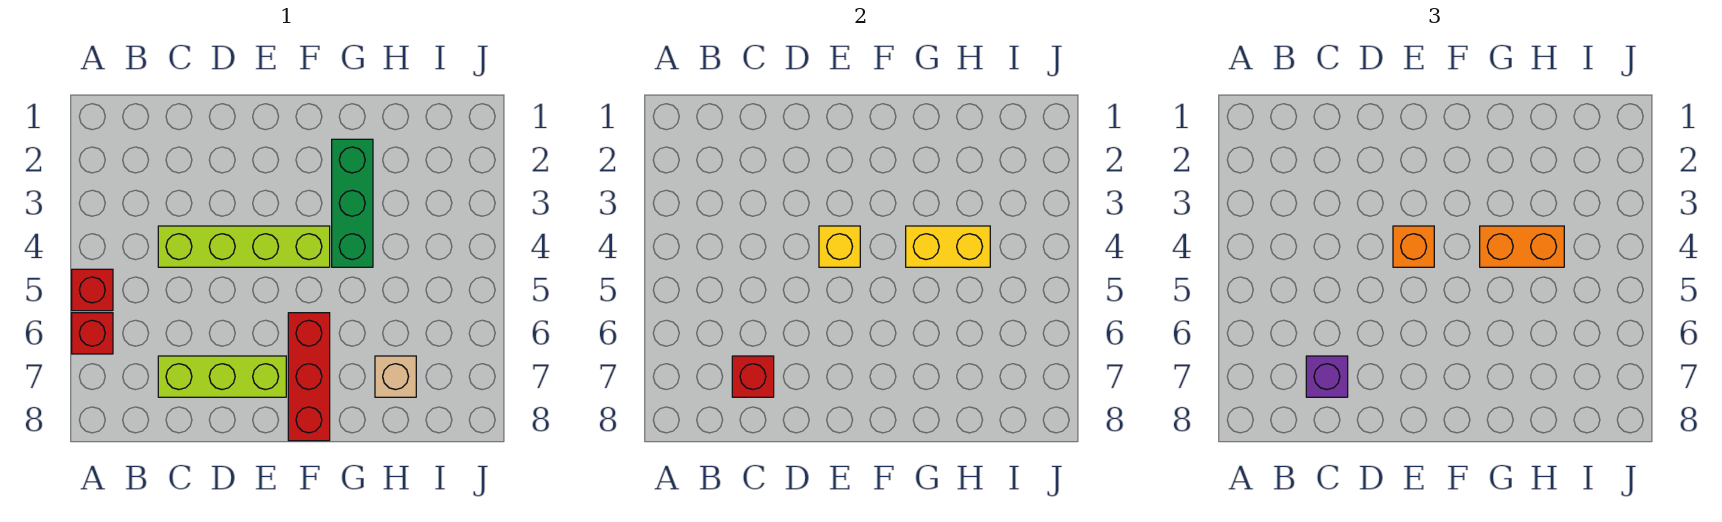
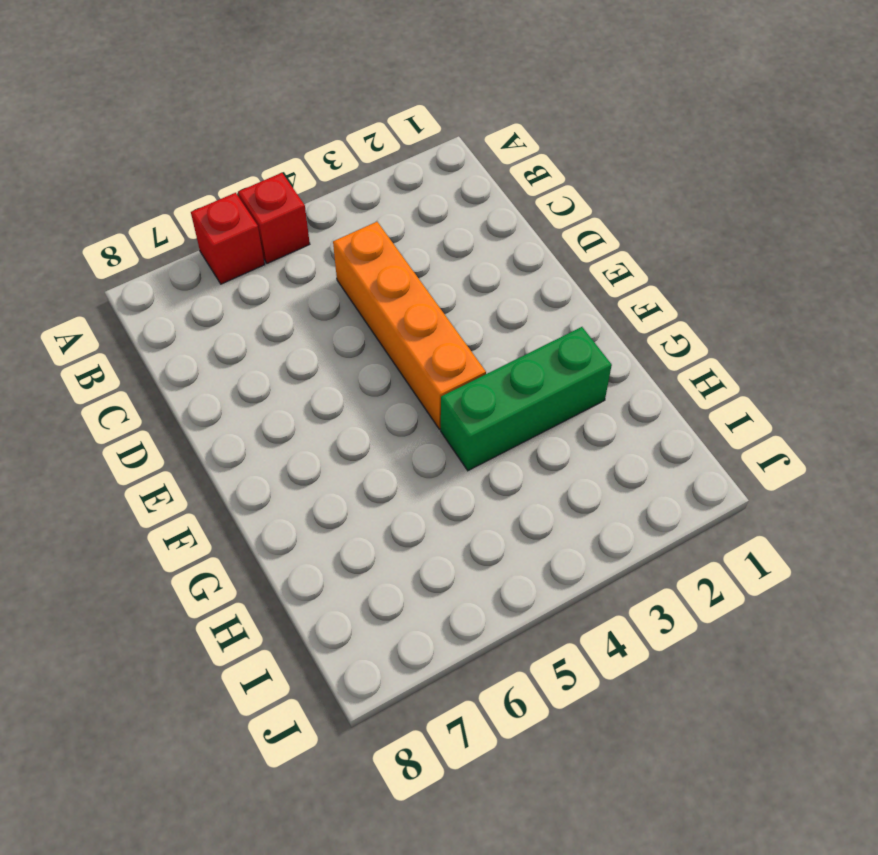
orange 1x4 brick [333,222,486,429] -> lime 1x4 brick [158,226,330,267]
none -> lime 1x3 brick [158,356,286,397]
none -> red 1x3 brick [288,313,330,441]
none -> tan 1x1 brick [375,356,416,397]

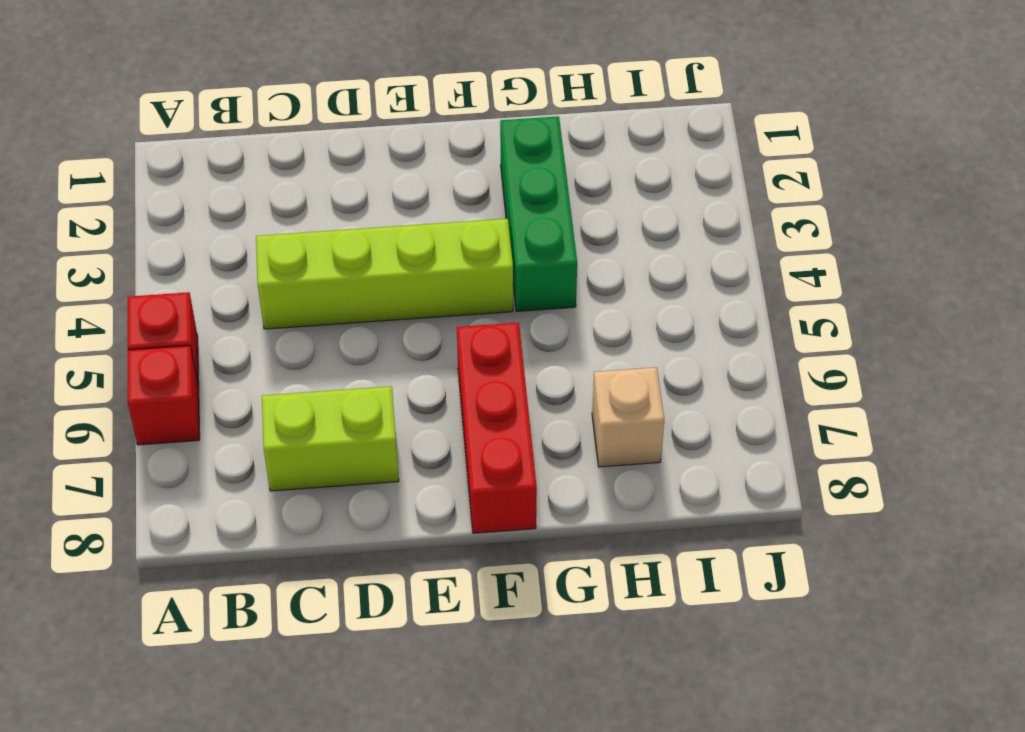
lime 1x2 brick [262,386,399,491] -> lime 1x3 brick [158,356,286,397]
none -> red 1x1 brick [732,356,774,397]
none -> yellow 1x1 brick [819,226,860,267]
none -> yellow 1x2 brick [906,226,990,267]

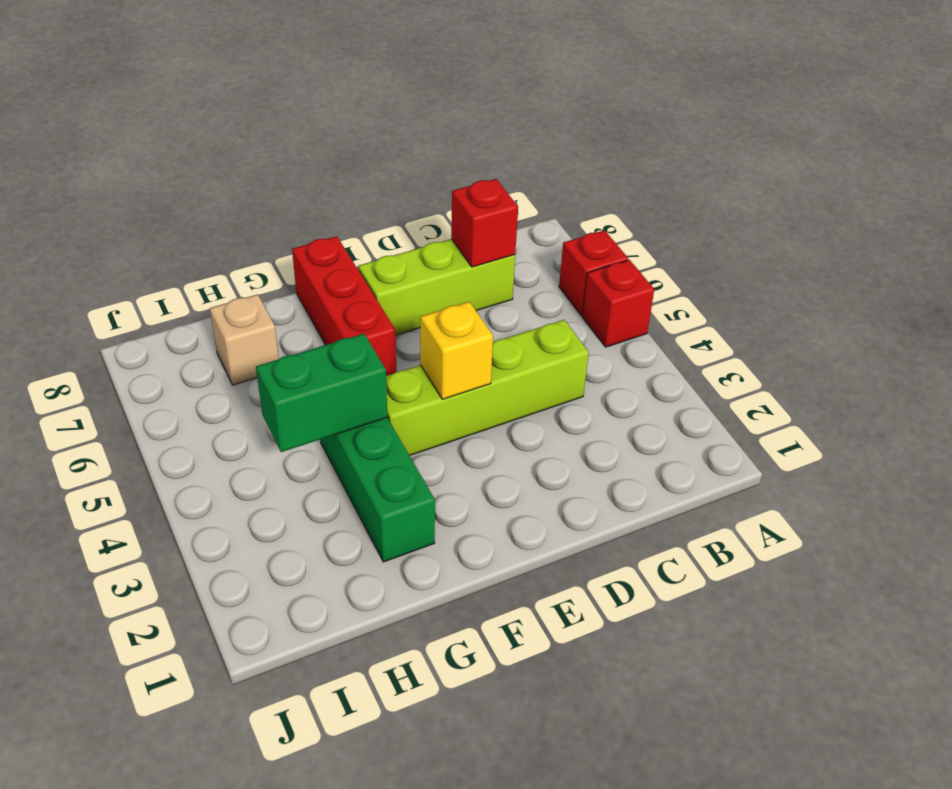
green 1x2 brick [256,334,387,452] -> yellow 1x2 brick [906,226,990,267]
none -> purple 1x1 brick [1306,356,1348,397]
none -> orange 1x1 brick [1393,226,1434,267]
none -> orange 1x2 brick [1480,226,1564,267]

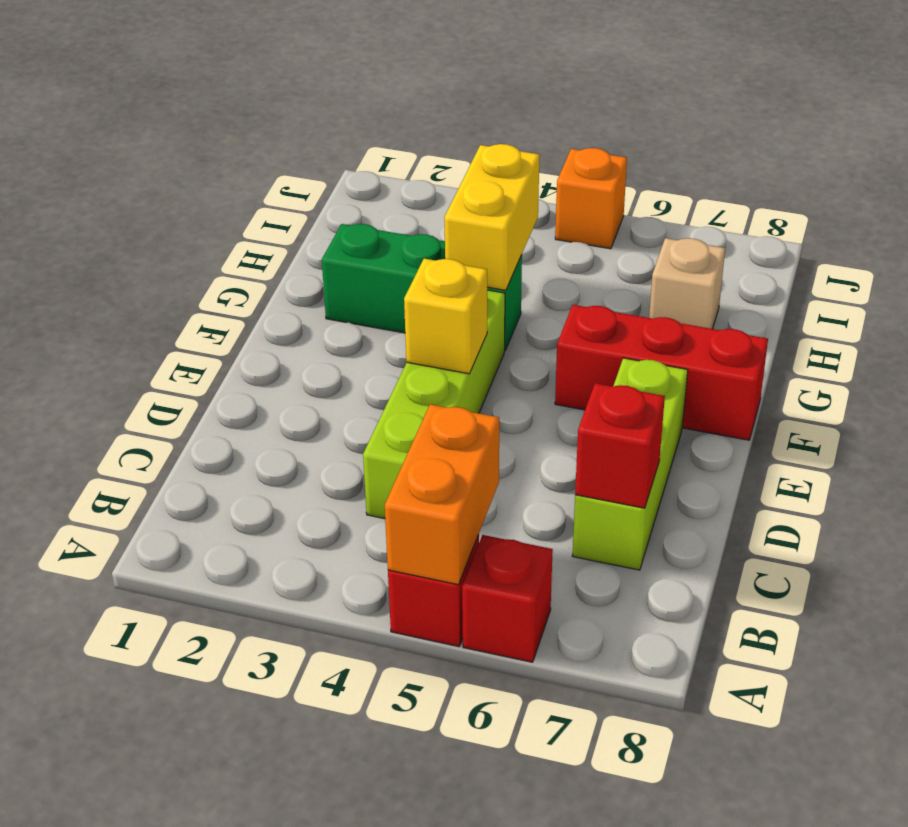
orange 1x2 brick [385,404,499,585] -> orange 1x2 brick moved to [1480,226,1564,267]
orange 1x1 brick [555,148,627,249] -> orange 1x1 brick moved to [1393,226,1434,267]
none -> purple 1x1 brick [1306,356,1348,397]

